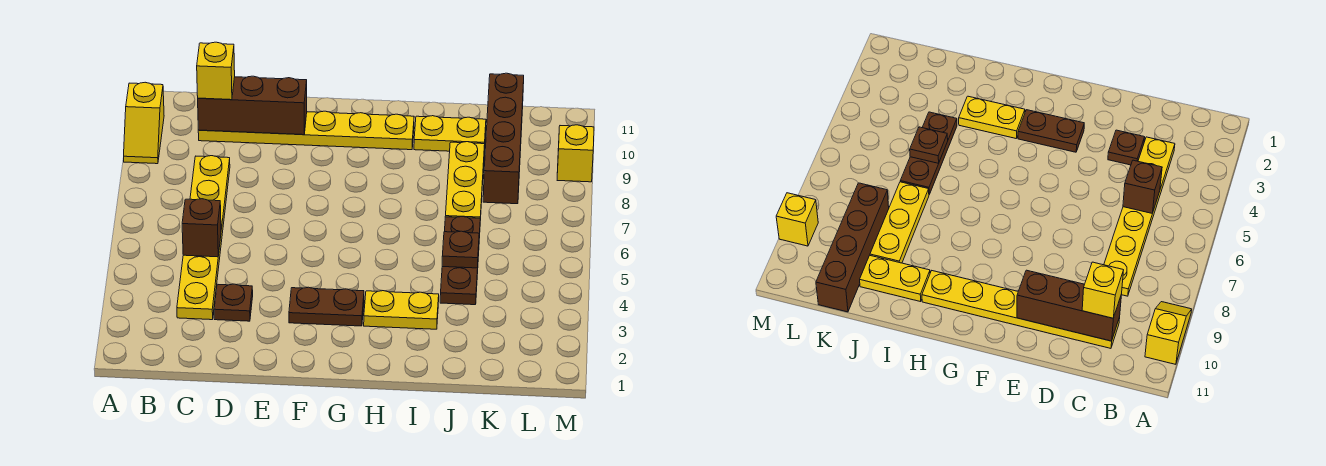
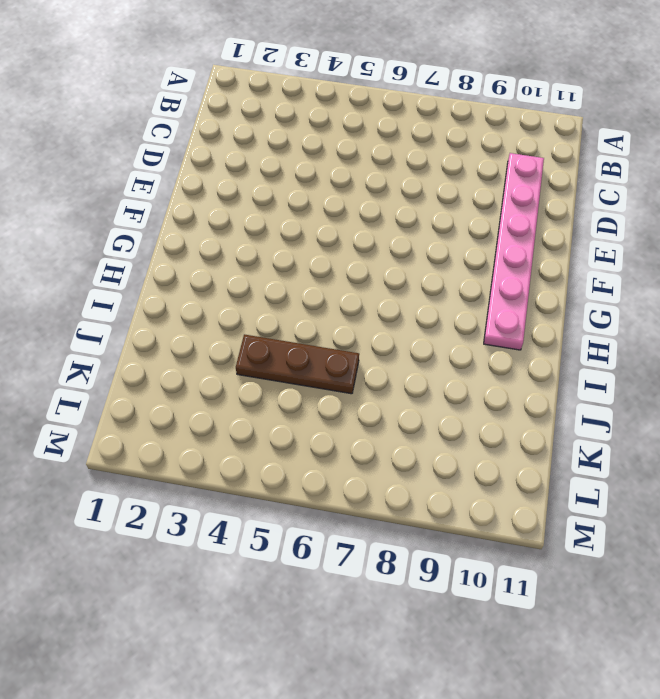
pink 1x6 plate [484,153,544,350] -> yellow 1x6 plate [198,111,414,150]
none -> yellow 1x2 slope [124,82,164,164]
none -> yellow 1x6 plate [177,156,230,320]
none -> brown 1x1 plate [214,284,253,321]

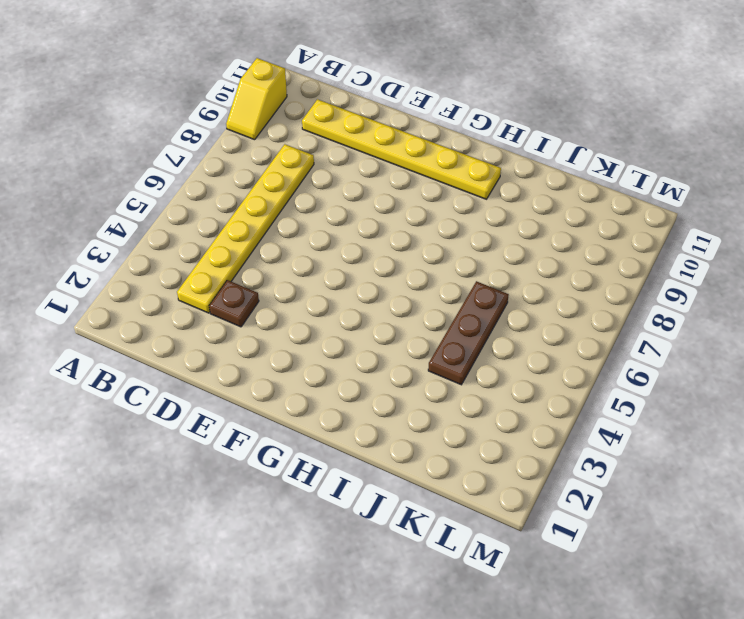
none -> brown 1x2 plate [289,287,364,326]
none -> yellow 1x2 plate [364,291,439,329]
none -> yellow 1x2 plate [414,116,486,151]

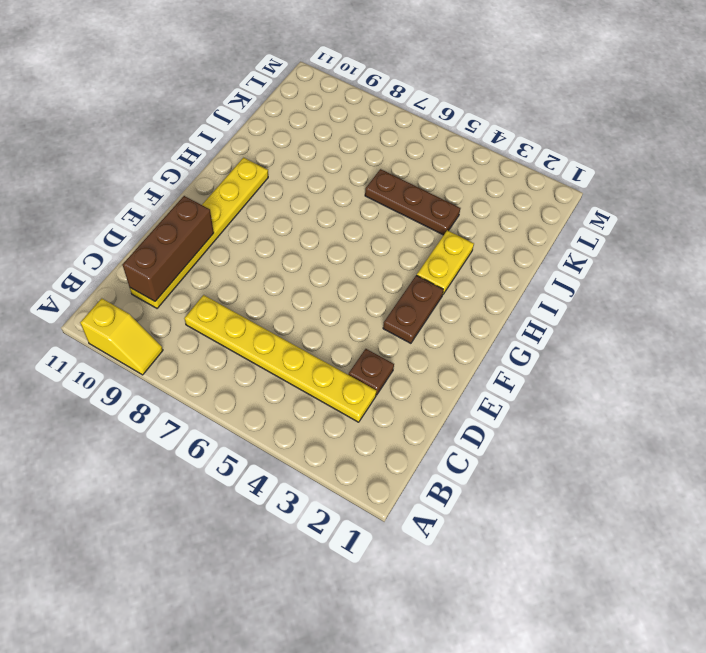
none -> yellow 1x2 plate [414,116,486,151]
none -> yellow 1x3 plate [445,142,485,220]
none -> brown 1x4 brick [483,73,524,204]

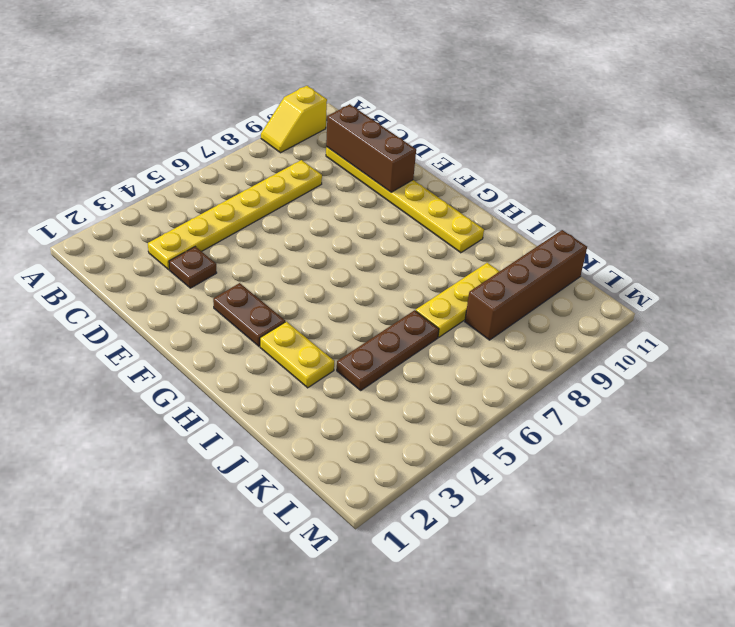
none -> yellow 1x2 plate [414,116,486,151]
none -> yellow 1x1 brick [557,125,594,182]
none -> brown 1x1 brick [182,199,221,257]

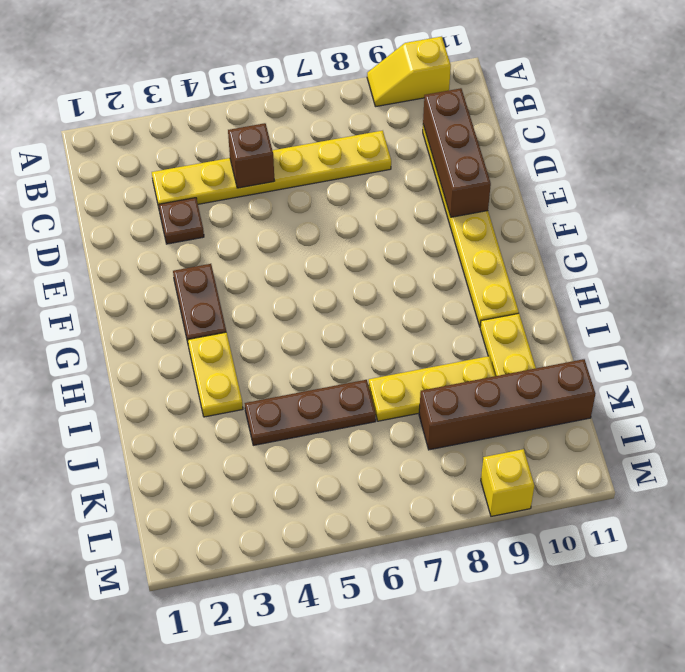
none -> brown 1x1 plate [442,231,479,268]
none -> yellow 1x1 brick [197,42,235,100]

